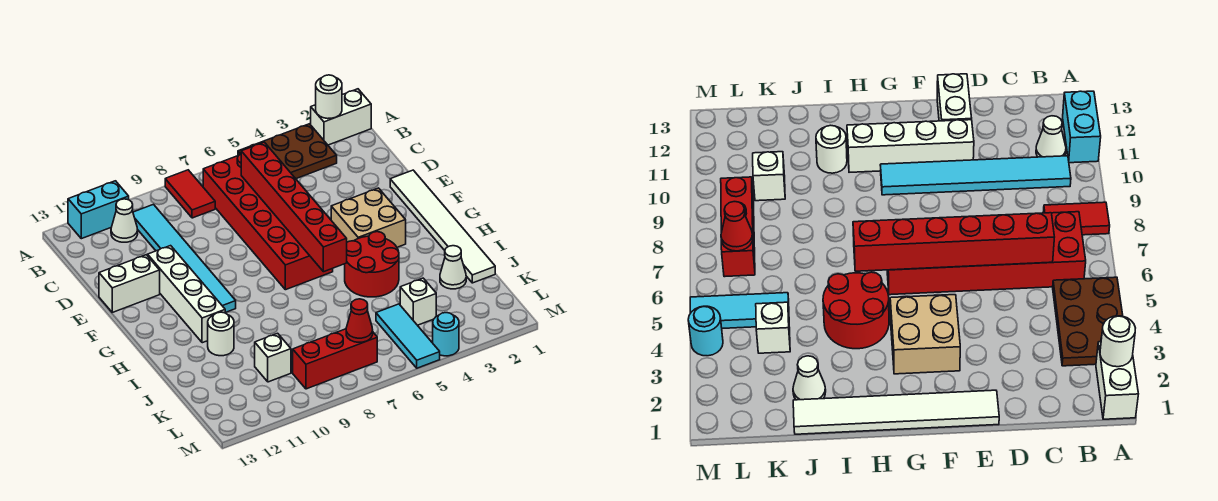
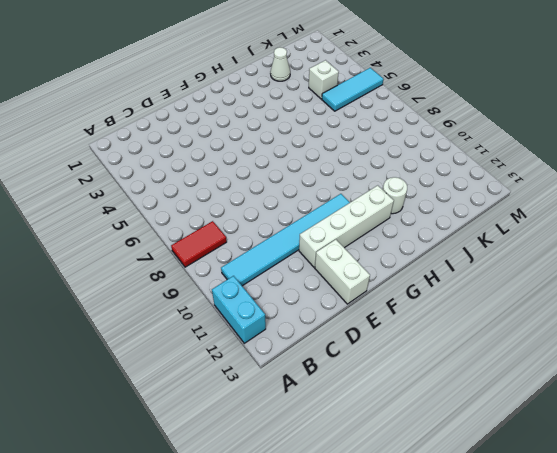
none -> white 1x2 brick [311,89,371,145]
none -> brown 2x3 plate [238,124,337,179]
none -> red 2x6 brick [203,154,333,290]

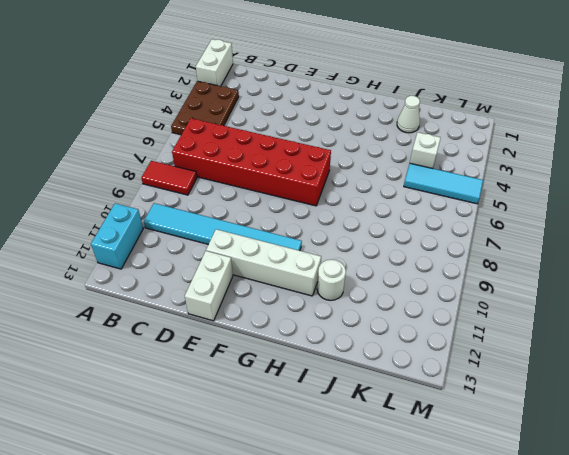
none -> white 1x1 cone [111,199,138,242]
none -> white 1x6 tile [390,170,495,283]
none -> tan 2x2 brick [331,188,406,247]

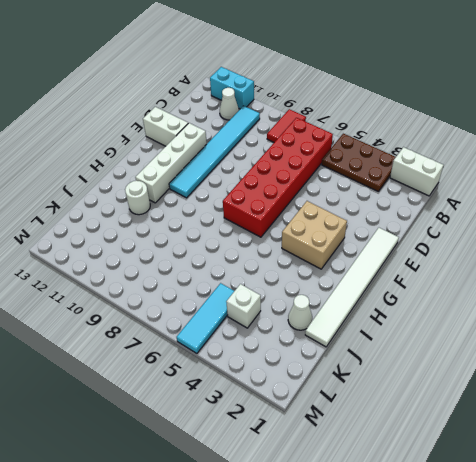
none -> red 2x2 round brick [345,232,399,297]
none -> white 1x1 brick [255,333,291,382]
none -> red 1x3 brick [293,329,377,389]

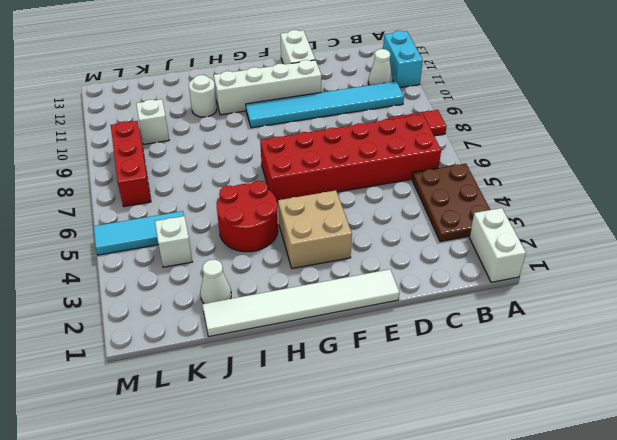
none -> cyan 1x1 round brick [433,313,459,356]
none -> white 1x1 round brick [316,75,342,119]
none -> red 1x6 brick [241,142,347,272]

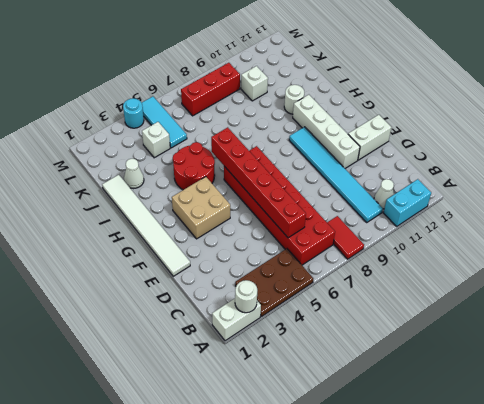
none -> red 1x1 cone [346,299,373,342]

